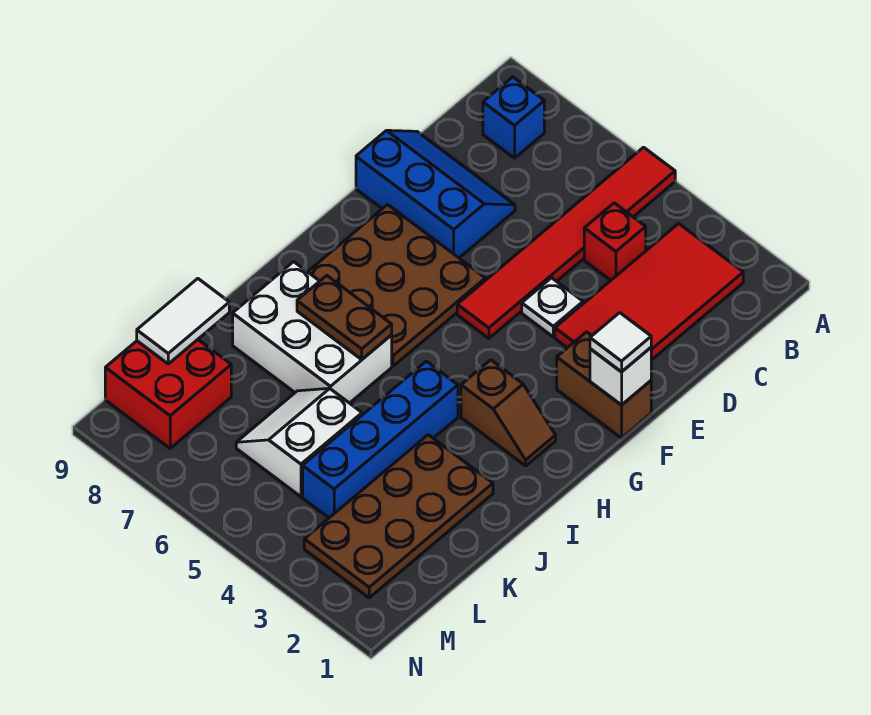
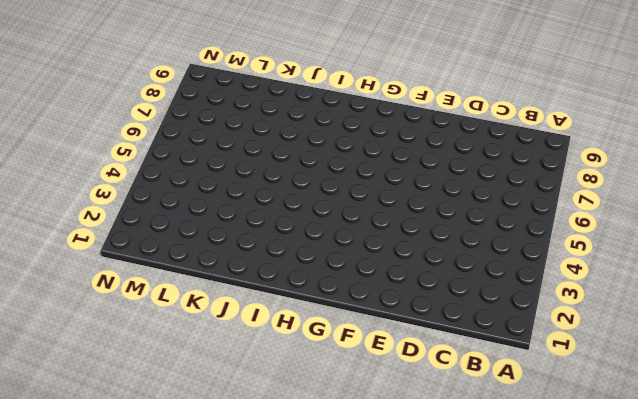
none -> red 1x6 tile [457,147,675,338]
none -> red 2x4 tile [555,224,743,360]
none -> blue 1x1 brick [483,77,544,158]

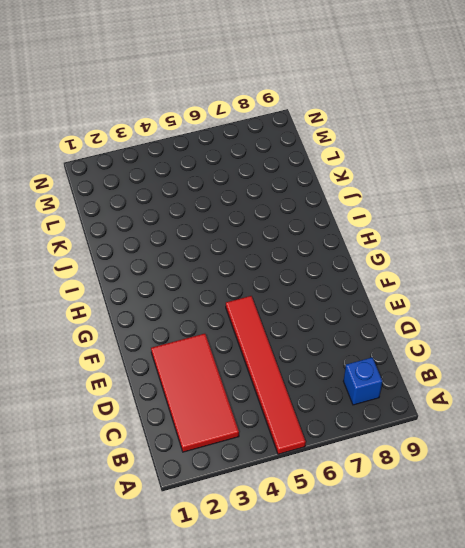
none -> red 1x1 brick [584,203,646,280]
none -> blue 2x3 slope [356,130,515,258]
none -> white 1x1 plate [522,278,583,337]

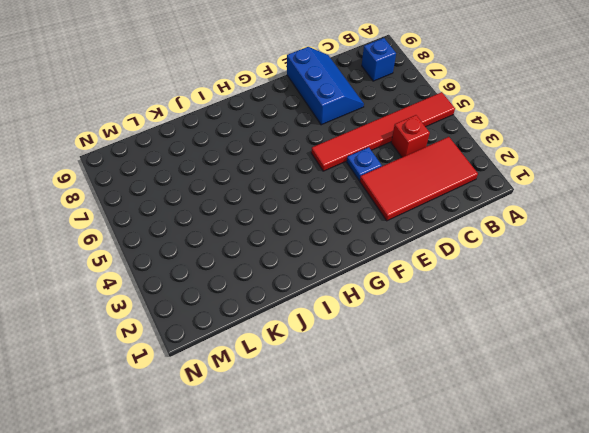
blue 1x1 plate [347,147,382,180] -> white 1x1 plate [522,278,583,337]
none -> brown 1x2 brick [557,332,651,438]
none -> brown 3x3 plate [308,205,485,366]
none -> brown 1x2 slope [461,360,556,466]

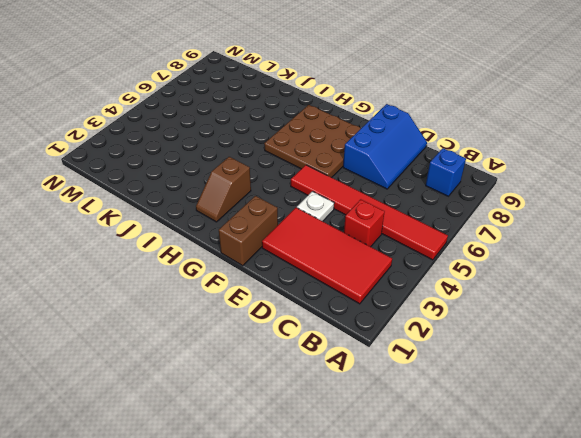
none -> blue 1x4 brick [303,361,458,518]
none -> white 2x3 brick [233,262,392,403]
none -> brown 2x4 plate [304,435,493,598]

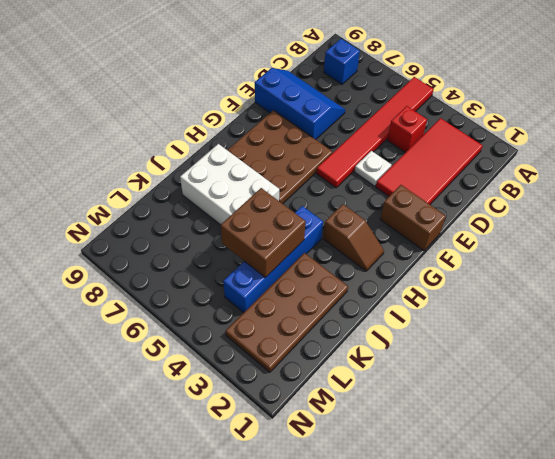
brown 2x2 brick [221,188,306,278] -> none
none -> white 2x2 slope [236,388,362,497]
none -> red 2x2 brick [105,340,231,448]
none -> white 1x1 brick [590,348,651,405]

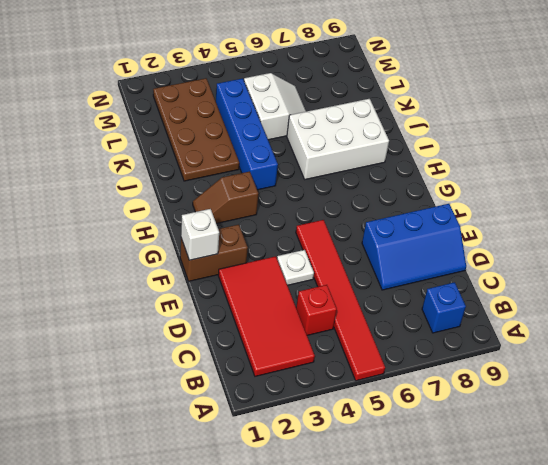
none -> brown 3x3 plate [308,205,485,366]
none -> red 2x2 brick [105,340,231,448]
none -> brown 1x2 plate [297,276,392,359]

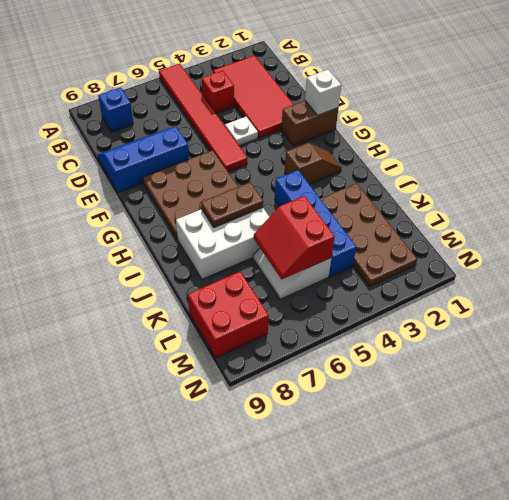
red 2x2 slope [254,196,335,279] -> none
none -> white 1x2 tile [137,279,229,364]
none -> white 1x1 tile [590,313,651,372]

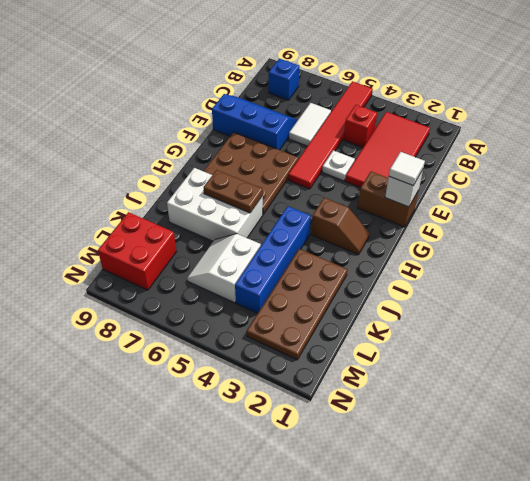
white 1x2 tile [289,103,331,146] -> white 1x2 tile moved to [137,279,229,364]

